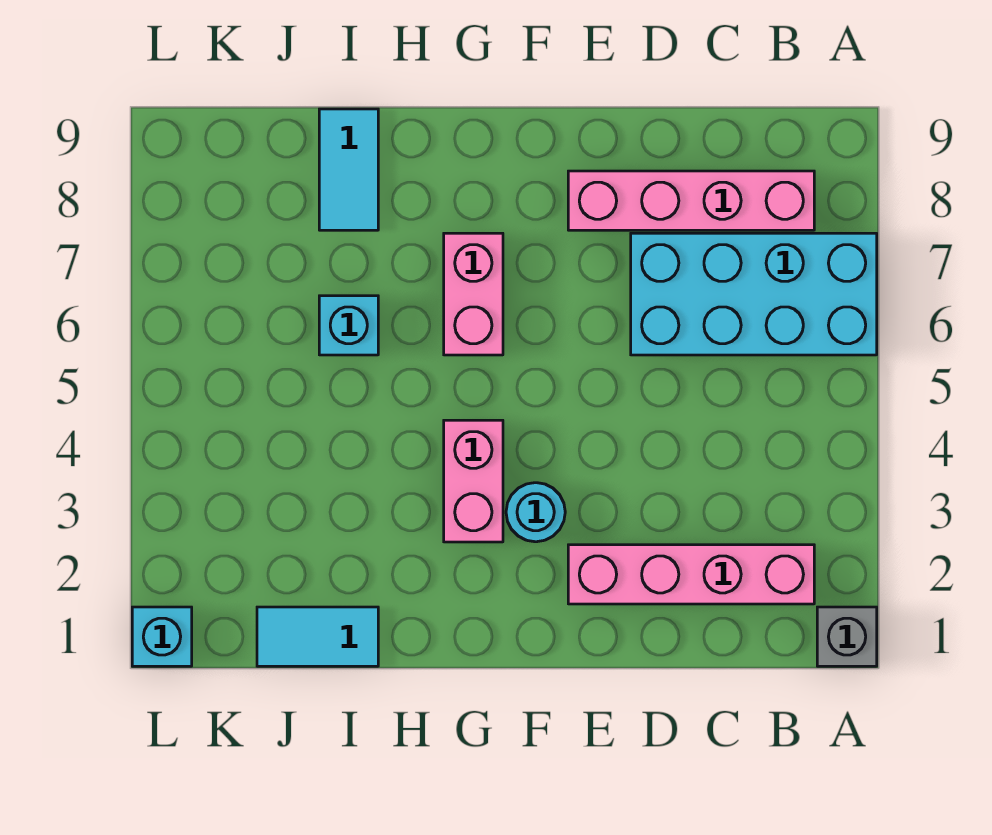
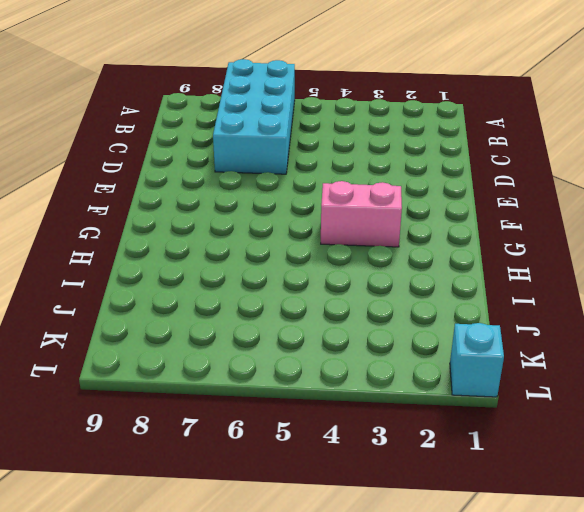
none -> grey 1x1 brick [817,607,877,666]
none -> pink 1x4 brick [568,545,814,604]

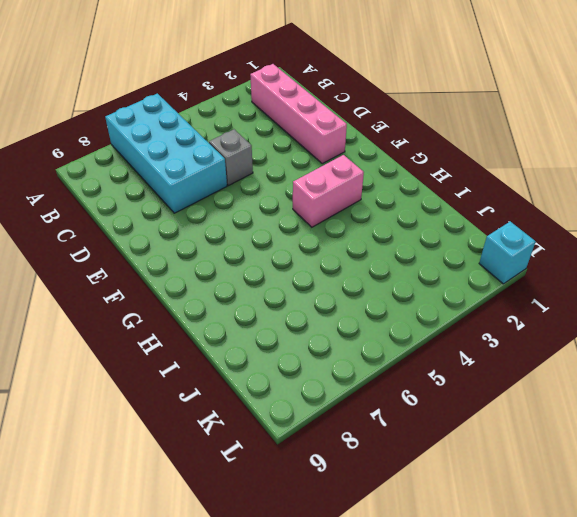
grey 1x1 brick [209,129,253,186] -> grey 1x1 brick moved to [817,607,877,666]
none -> pink 1x4 brick [568,171,814,230]
none -> cyan 1x1 round brick [506,483,565,542]

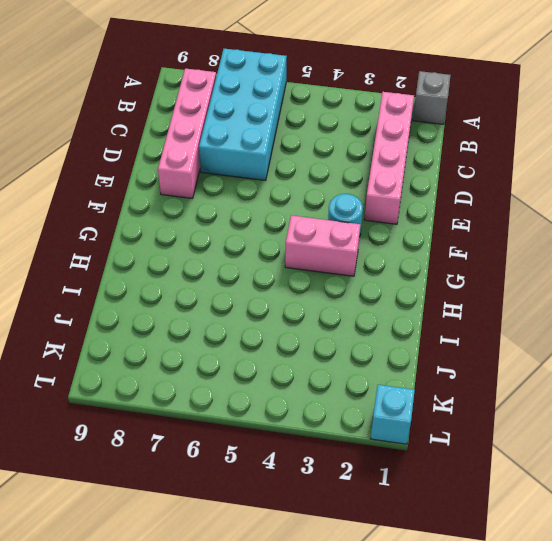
none -> pink 1x2 brick [444,233,503,355]
none -> cyan 1x2 tile [257,607,378,666]

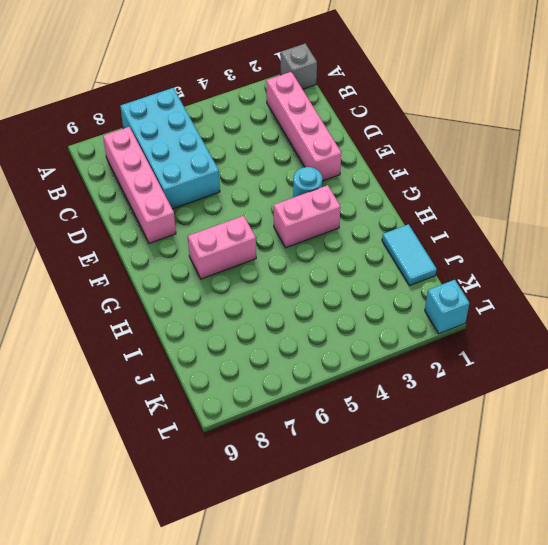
none -> cyan 1x1 brick [319,296,378,355]
none -> cyan 1x2 tile [319,109,378,230]

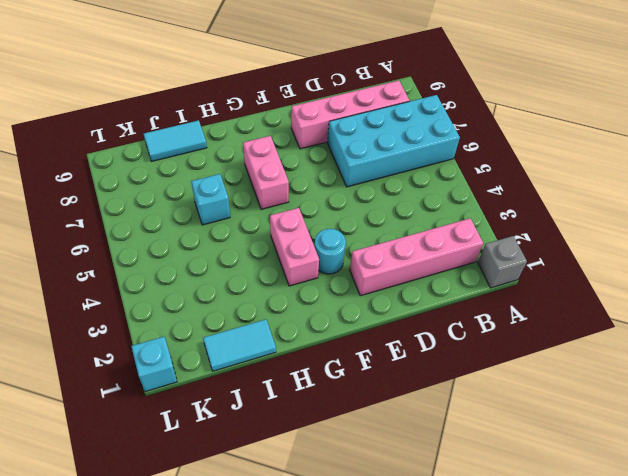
cyan 1x2 tile [144,120,207,162] -> cyan 1x2 tile turned to [319,109,378,230]

